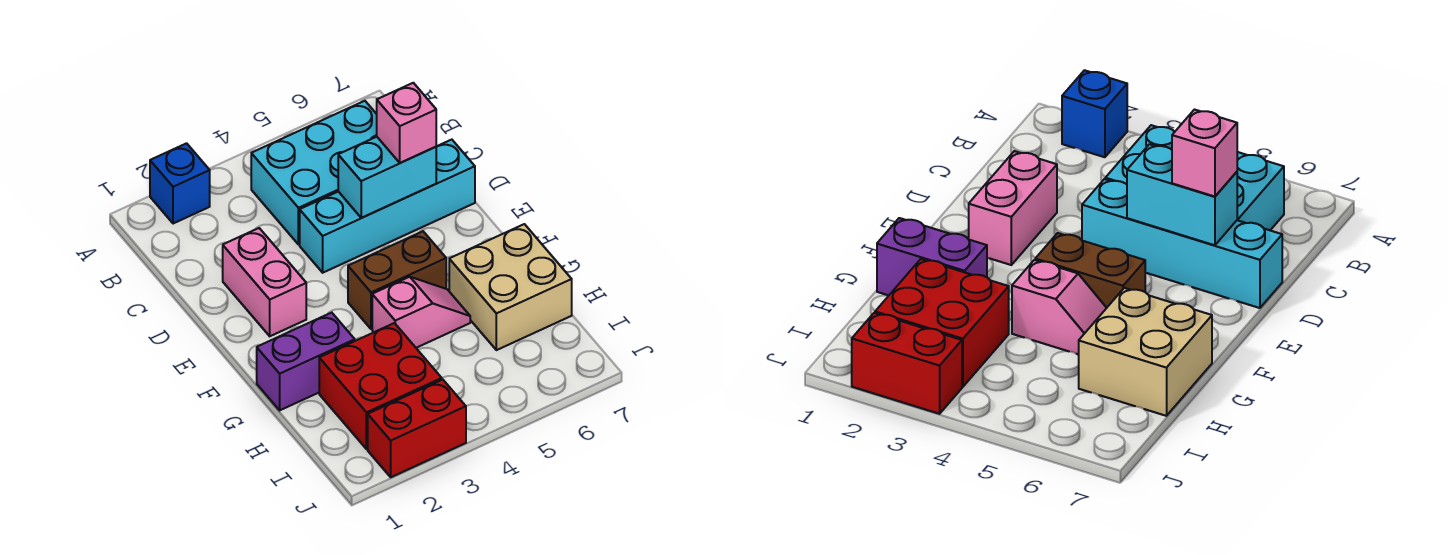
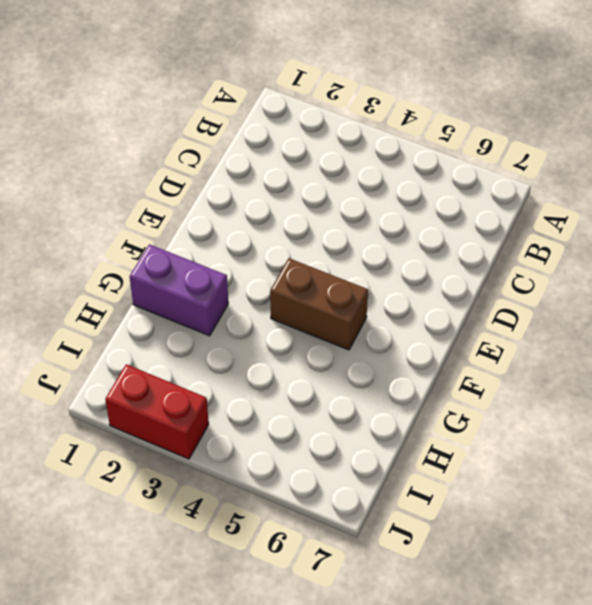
none -> blue 1x1 brick [150,143,210,224]
none -> cyan 2x3 brick [251,101,377,245]
none -> pink 1x2 brick [223,228,306,336]

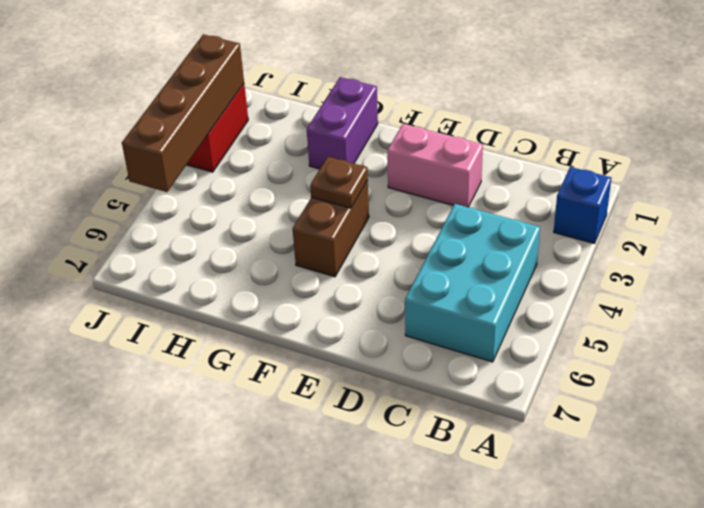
brown 1x1 plate [310,157,368,208] -> none
brown 1x4 brick [122,34,244,192] -> none
none -> cyan 1x4 brick [300,140,475,273]
none -> pink 1x2 slope [372,277,470,348]
none -> tan 2x2 brick [449,224,572,350]

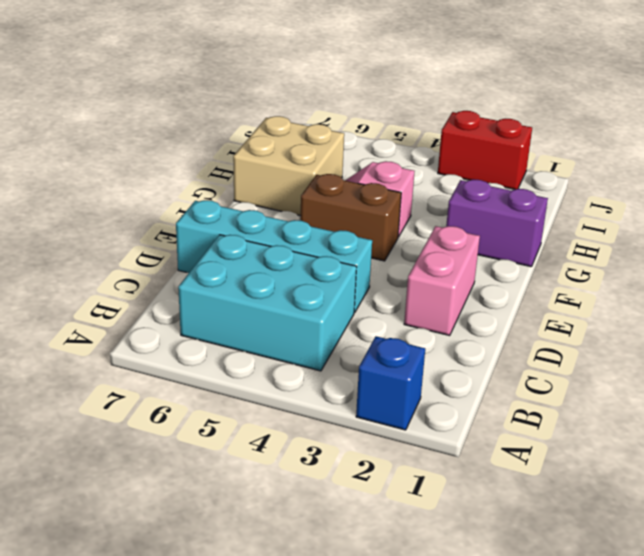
none -> red 2x2 brick [319,323,442,449]
none -> cyan 1x2 brick [338,137,436,218]
none -> pink 1x1 brick [377,83,436,163]

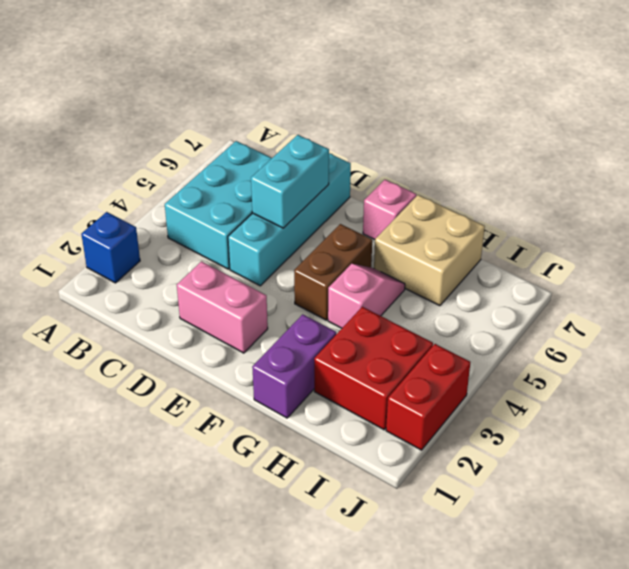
pink 1x1 brick [363,180,416,240] -> pink 1x1 brick moved to [377,83,436,163]

